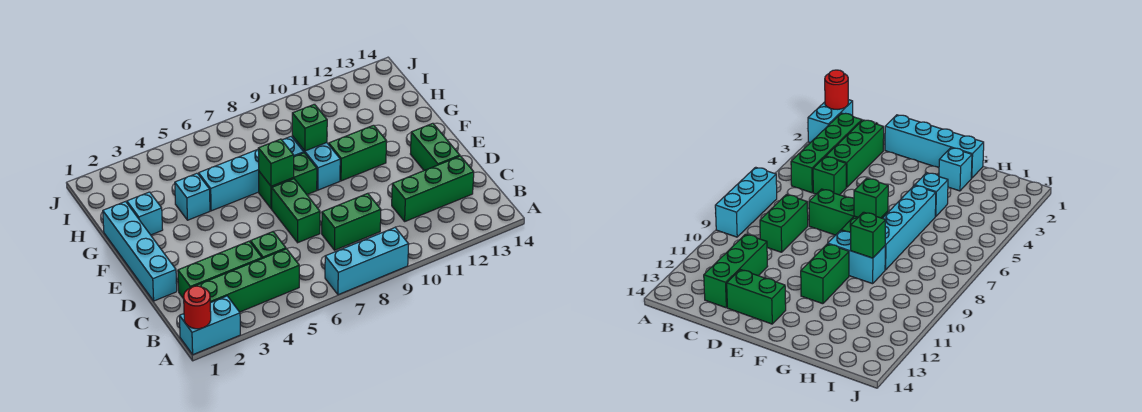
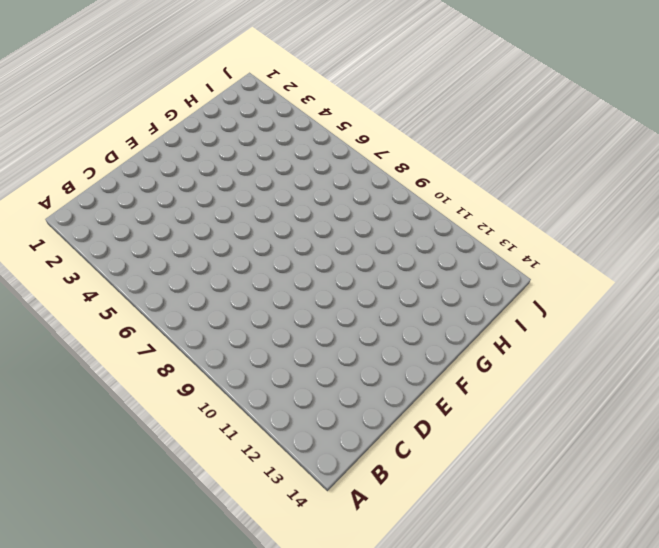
none -> cyan 1x2 brick [179,296,240,355]
none -> cyan 1x3 brick [325,228,409,295]
none -> green 1x4 brick [196,249,299,312]

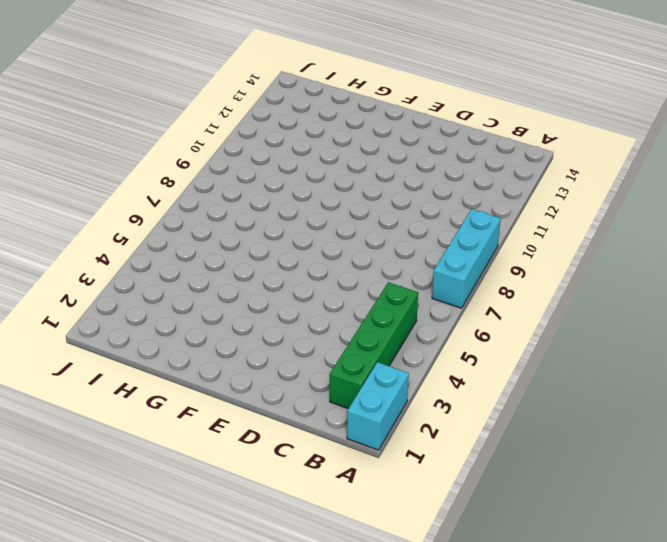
none -> green 1x3 brick [178,241,262,299]
none -> green 1x1 brick [250,232,286,258]
none -> green 1x2 brick [322,193,381,250]

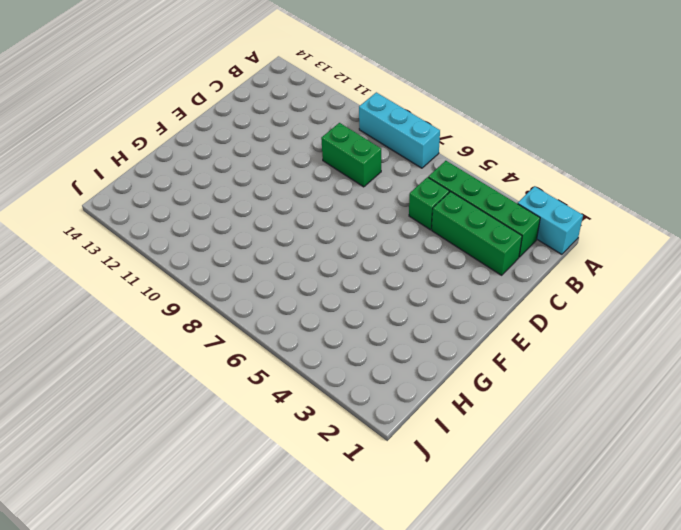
none -> green 1x3 brick [392,156,474,221]
none -> cyan 1x4 brick [103,202,177,301]
none -> green 1x2 brick [272,179,320,243]

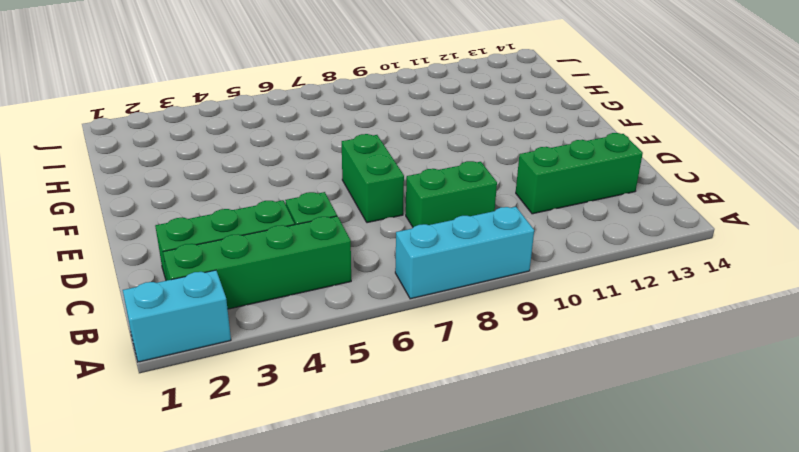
none -> cyan 1x4 brick [103,202,177,301]
none -> green 1x2 brick [410,123,460,170]
none -> green 1x2 brick [259,153,317,209]

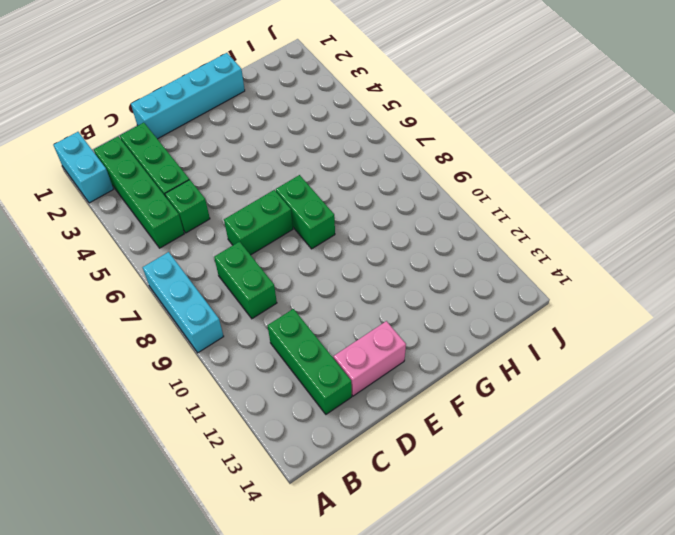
pink 1x2 brick [334,321,406,396] -> green 1x2 brick [410,123,460,170]
none -> cyan 1x2 brick [292,136,340,190]
none -> green 1x2 brick [329,125,387,181]
none -> cyan 1x1 brick [127,192,163,235]

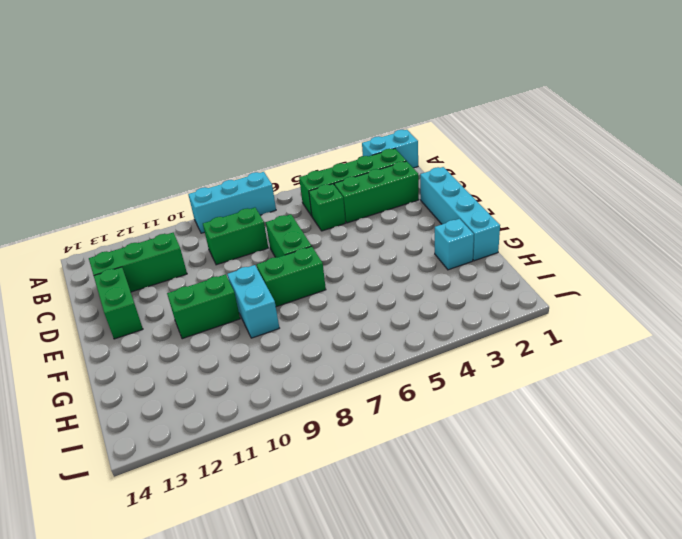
none -> cyan 1x1 brick [175,173,210,220]
none -> cyan 1x4 brick [198,137,304,211]
none -> red 1x1 round brick [184,286,211,329]

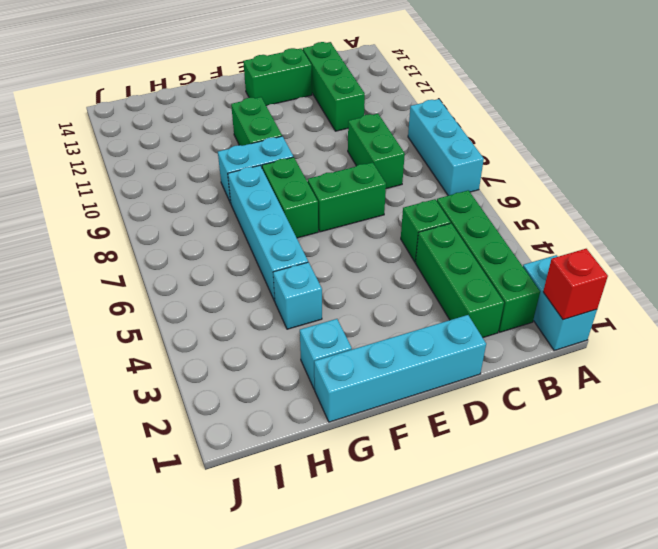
red 1x1 brick [543,249,608,320] -> red 1x1 round brick [184,286,211,329]
none -> green 1x1 brick [258,139,294,186]
none -> green 1x1 brick [292,104,327,151]

